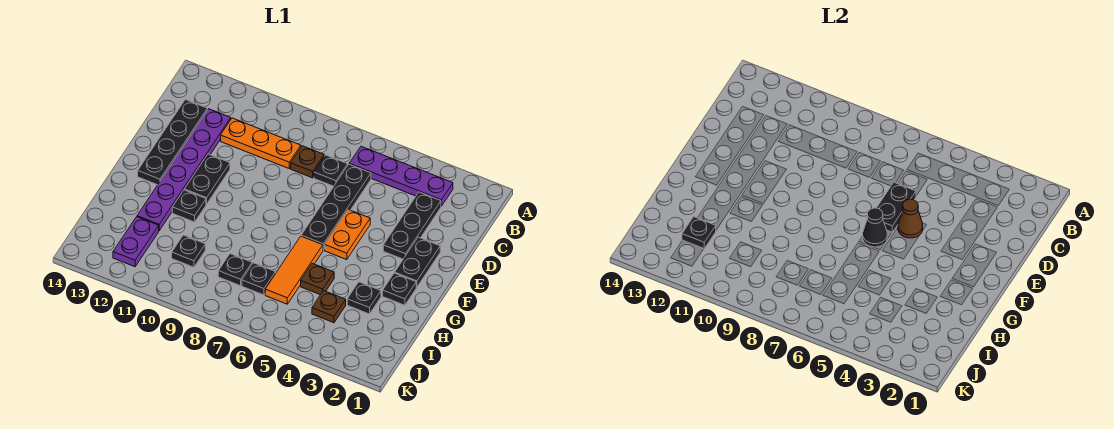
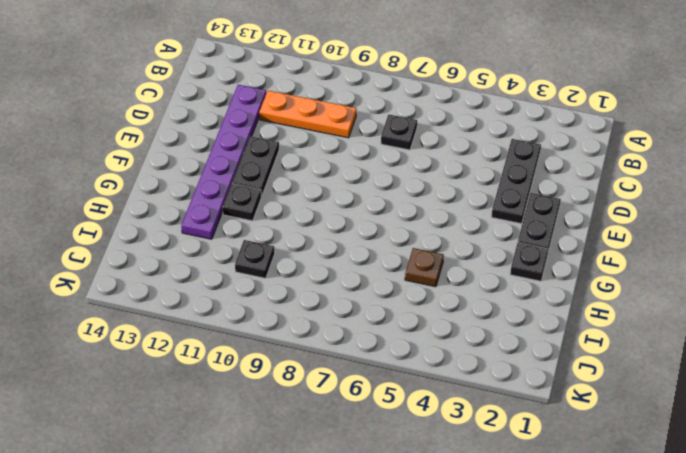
none -> purple 1x4 plate [349,146,453,206]
none -> black 1x4 plate [301,164,371,250]
none -> brown 1x1 plate [291,146,324,178]

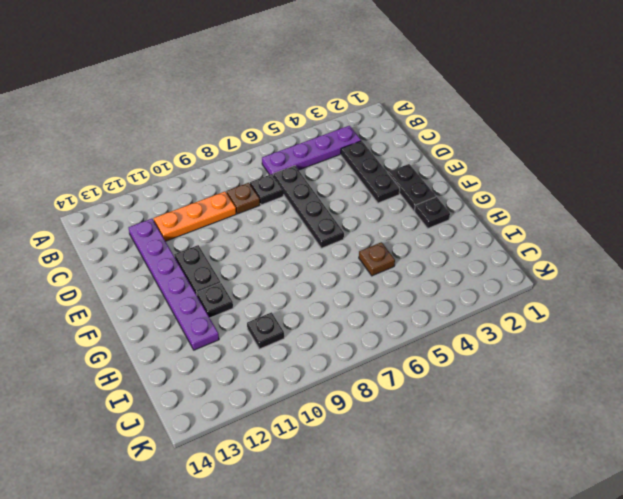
none -> black 1x4 plate [138,100,207,185]
none -> orange 1x2 plate [325,210,370,260]
none -> orange 1x3 tile [265,236,323,304]

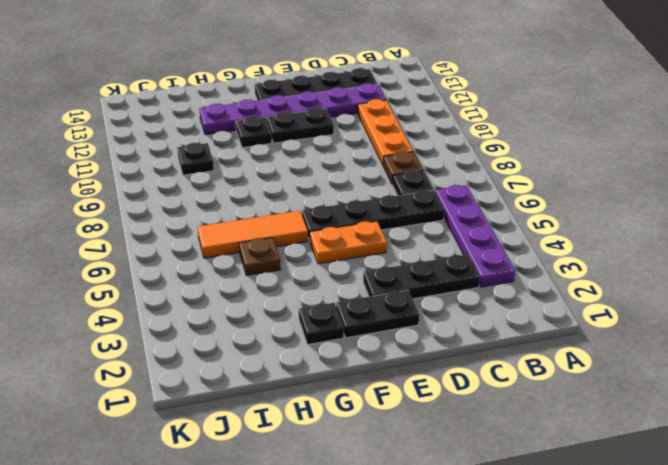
none -> black 1x1 plate [347,282,381,314]
none -> brown 1x1 plate [312,291,346,323]
none -> black 1x1 plate [242,263,276,295]

